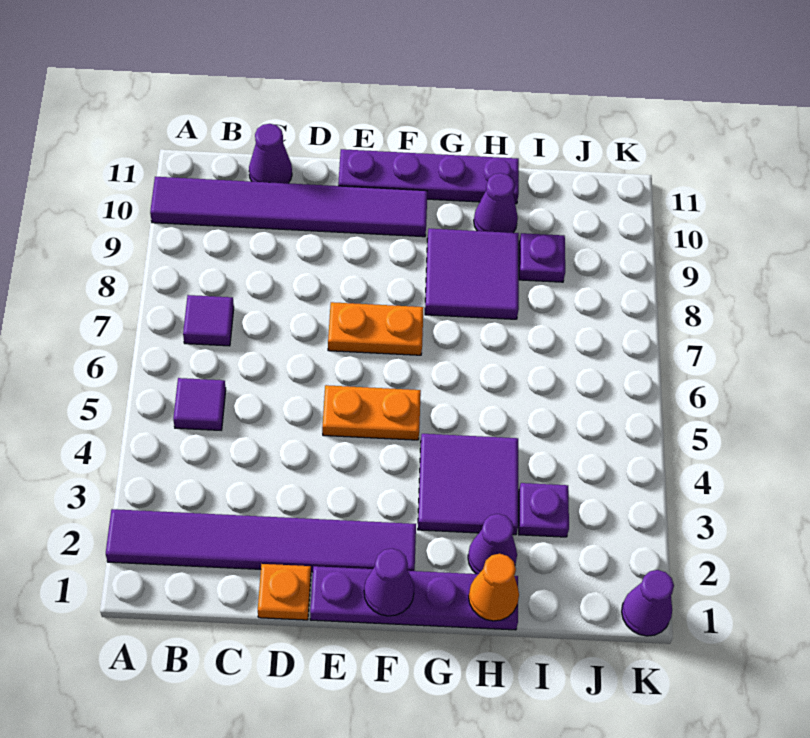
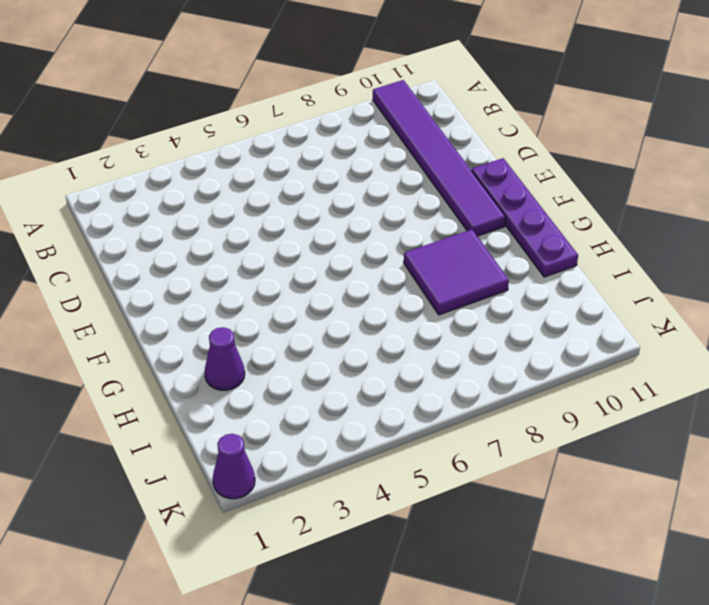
none -> purple 1x6 tile [106,509,416,572]
none -> purple 1x1 tile [173,378,226,430]
none -> purple 1x1 tile [183,295,234,346]

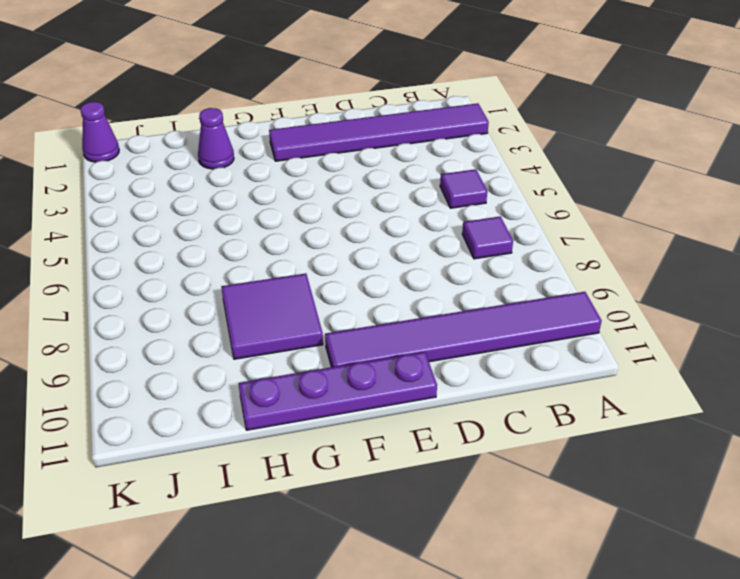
none -> purple 1x1 cone [249,124,292,183]
none -> orange 1x1 plate [258,564,311,620]
none -> purple 1x4 plate [310,566,518,630]

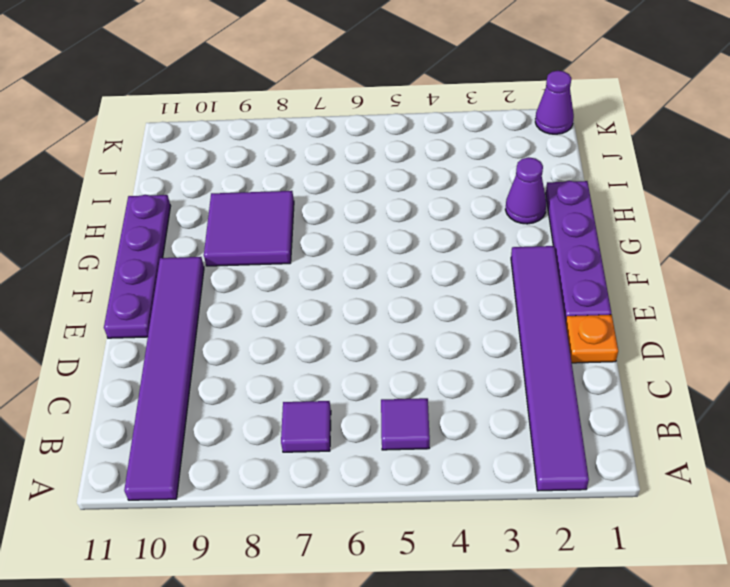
none -> purple 1x1 cone [249,124,292,183]
none -> orange 1x2 plate [322,385,421,440]
none -> orange 1x2 plate [328,302,424,355]

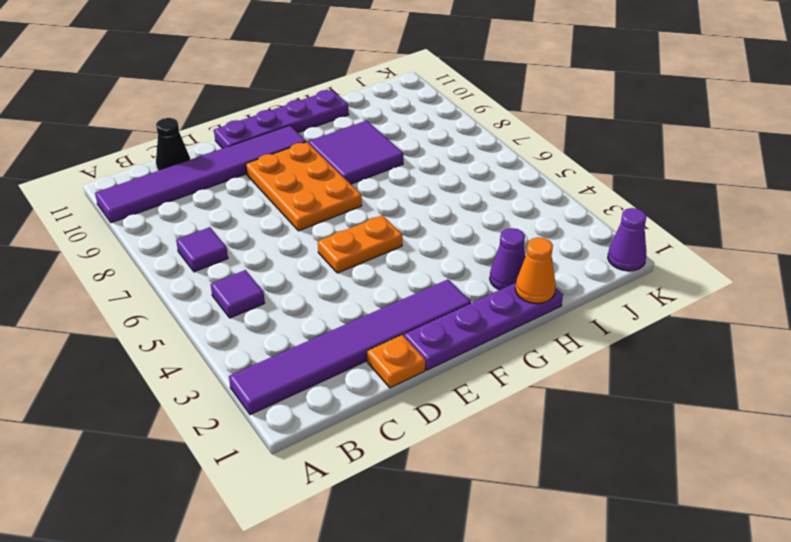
black 1x1 cone [156,118,190,171] -> purple 1x1 cone [249,124,292,183]
orange 2x3 plate [246,142,362,231] -> orange 1x2 plate [328,302,424,355]
none -> purple 2x2 tile [418,434,518,535]
none -> purple 1x1 cone [474,173,518,233]
none -> purple 1x1 plate [519,483,569,537]

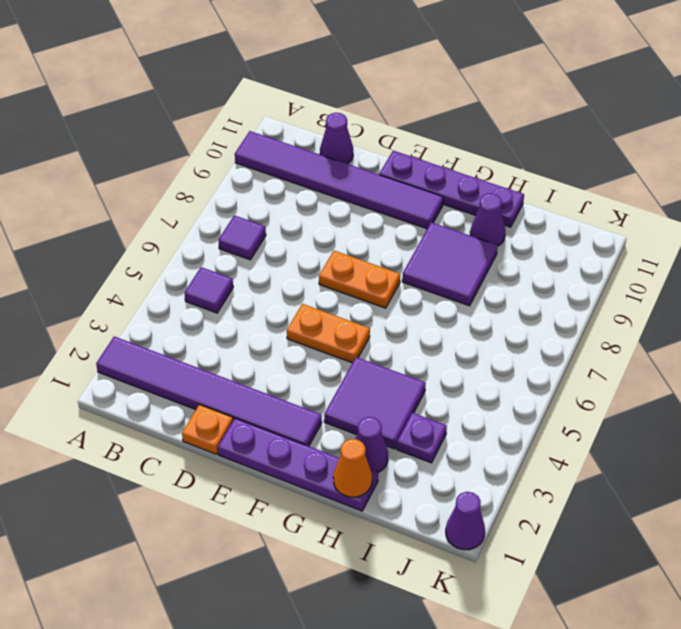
none -> purple 1x1 plate [519,233,565,282]
none -> purple 1x1 cone [364,549,414,616]

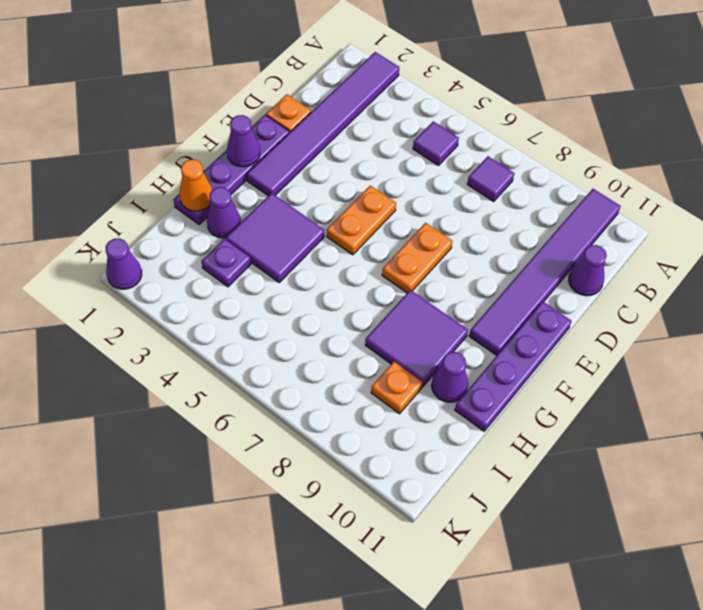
orange 1x1 plate [371,362,423,414] -> purple 1x1 plate [519,233,565,282]

